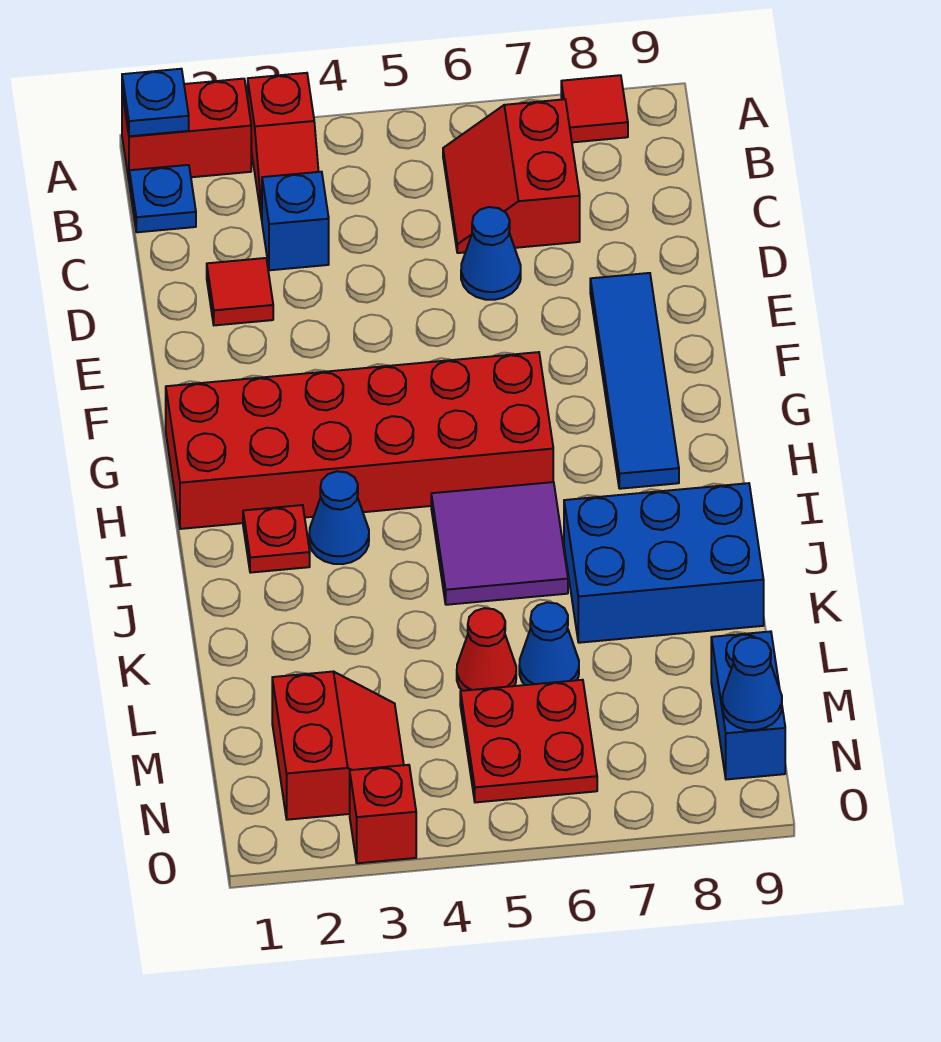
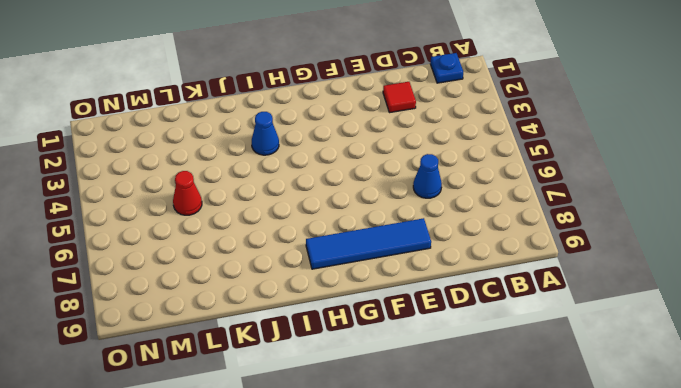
none -> red 1x2 brick [122,79,251,180]
none -> red 1x2 slope [248,73,319,219]
none -> red 1x1 tile [561,75,628,142]

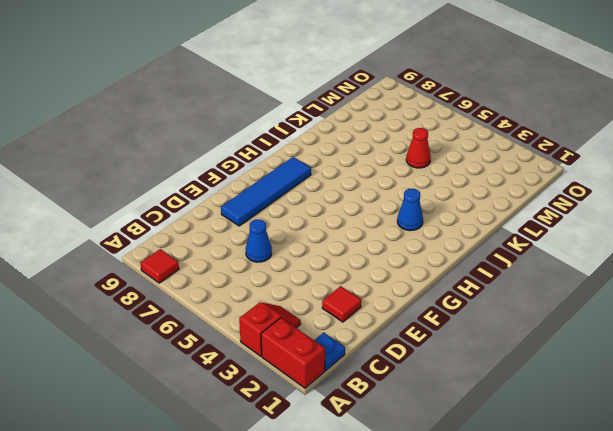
none -> red 2x2 slope [443,99,580,253]
none -> blue 1x1 brick [262,172,329,270]
none -> red 2x6 brick [166,352,553,529]

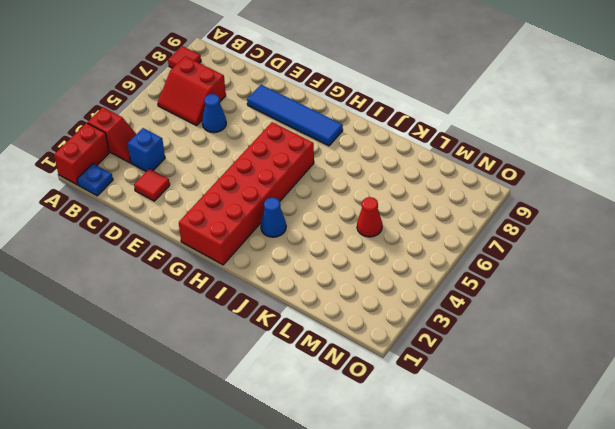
none -> red 1x1 plate [243,505,310,573]
none -> purple 2x2 tile [431,482,568,605]
none -> blue 2x3 brick [564,483,764,643]

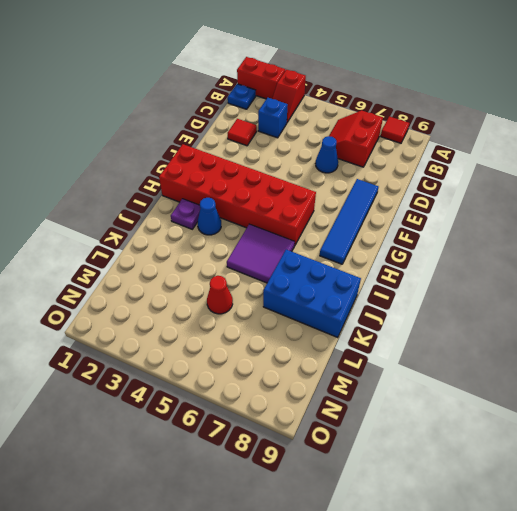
purple 1x1 plate [171,199,200,229] -> red 1x1 plate [243,505,310,573]
none -> blue 1x1 cone [519,602,579,685]
none -> red 2x2 slope [272,671,404,820]
none -> red 2x2 plate [460,680,597,802]

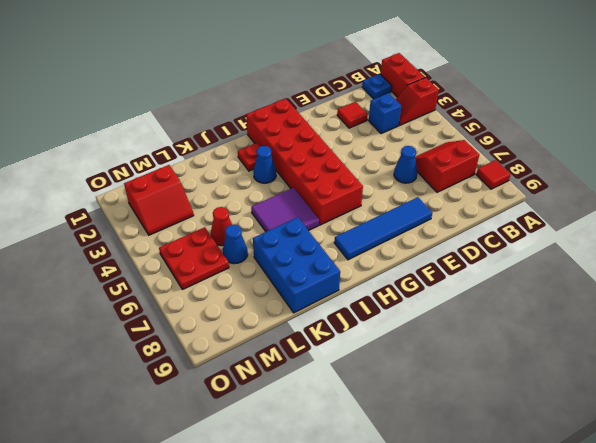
none -> blue 1x2 brick [711,631,785,779]
none -> red 1x1 brick [350,765,416,863]
none -> blue 1x1 plate [122,69,189,136]

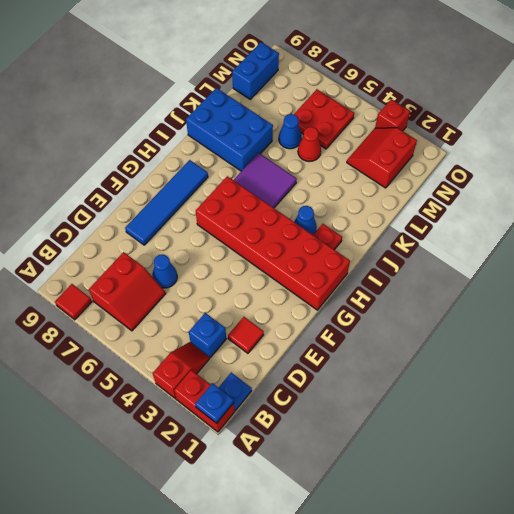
none -> blue 1x1 cone [722,637,782,730]

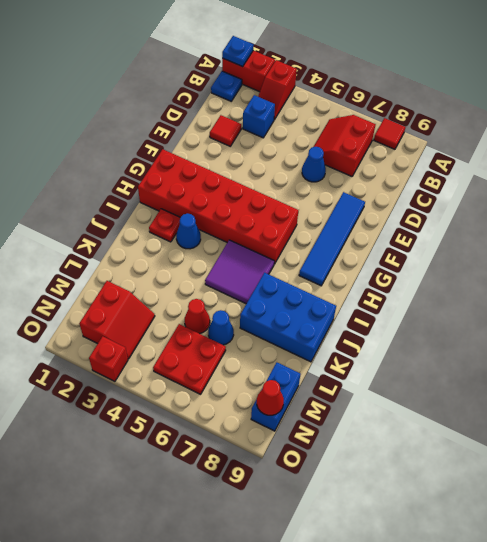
red 1x1 cone [257,380,284,415] -> blue 1x1 cone [722,637,782,730]

